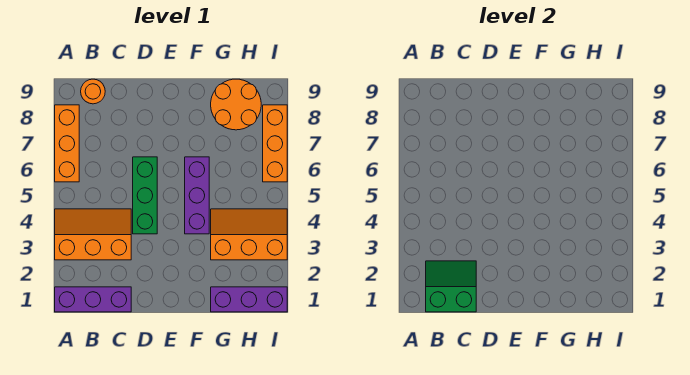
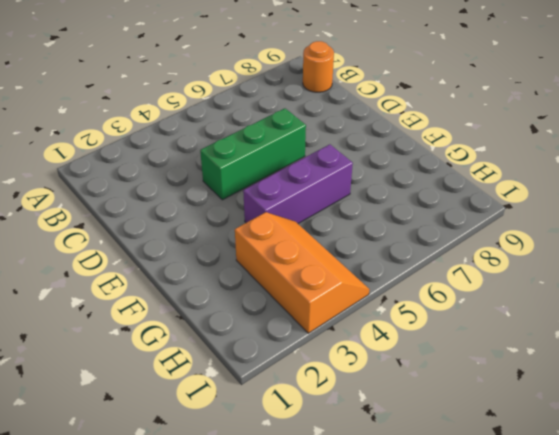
none -> purple 1x3 brick [55,287,131,312]
none -> orange 2x3 slope [55,209,131,260]

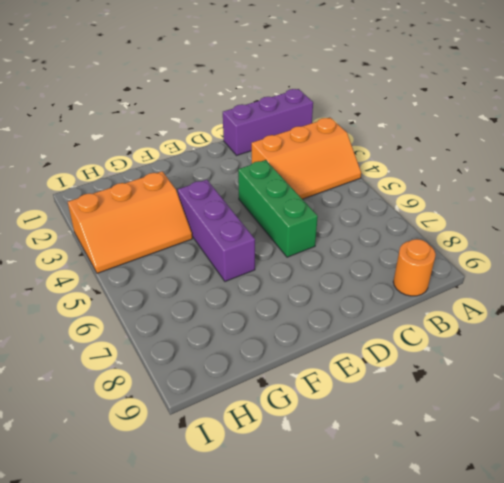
none -> orange 1x3 brick [55,105,79,182]
none -> purple 1x3 brick [211,287,287,312]

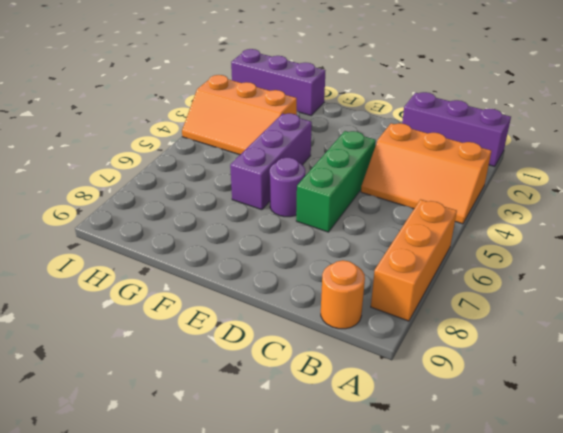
purple 1x1 round brick [270,157,305,217] -> none
none -> orange 2x2 round brick [211,79,261,130]
none -> orange 1x3 brick [263,105,287,182]

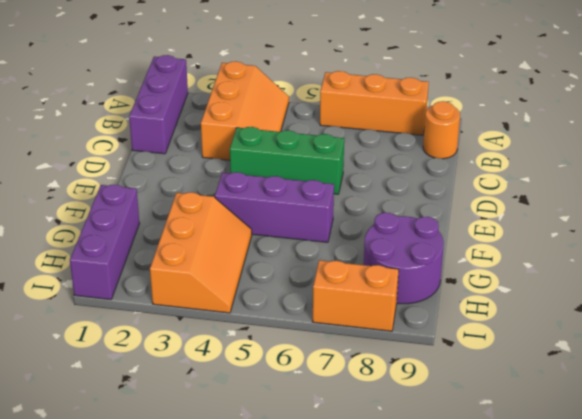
purple 2x2 round brick [364,213,444,304] -> orange 2x2 round brick [211,79,261,130]
orange 1x2 brick [313,260,399,331] -> orange 1x3 brick [263,105,287,182]
none -> green 2x2 slope [426,261,476,312]

